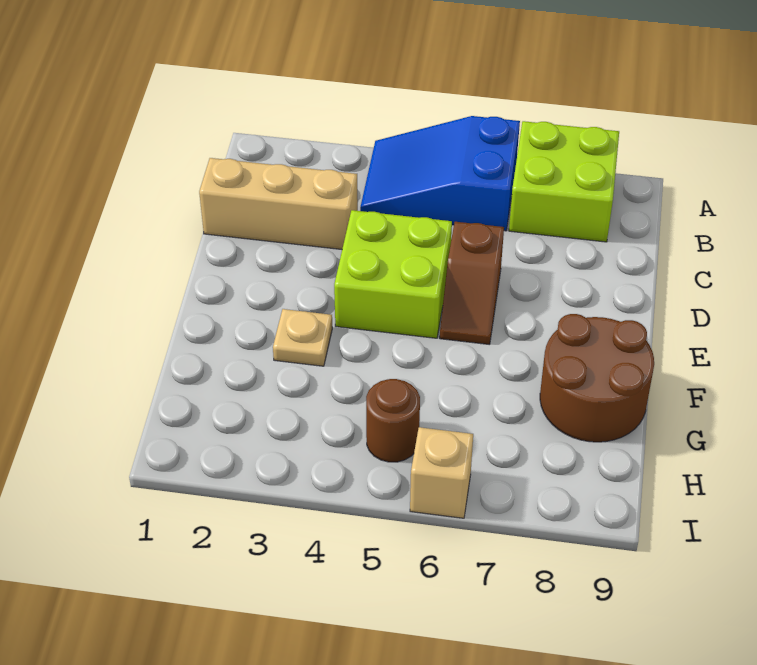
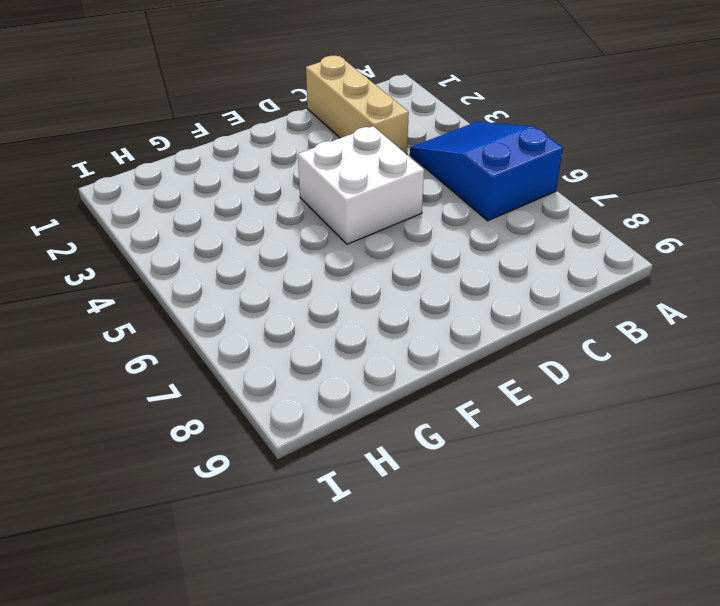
white 2x2 brick [298,126,424,244] -> lime 2x2 brick [334,210,452,338]
none -> lime 2x2 brick [509,121,619,242]
none -> brown 1x2 slope [440,222,504,344]

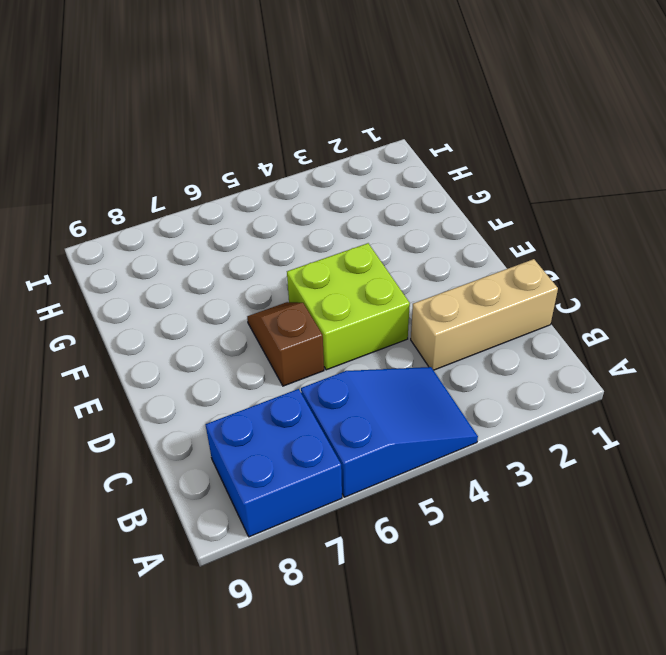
blue 2x2 brick [205,389,342,537] -> lime 2x2 brick [509,121,619,242]
none -> tan 1x1 plate [273,309,332,366]
none -> brown 2x2 round brick [540,314,654,442]

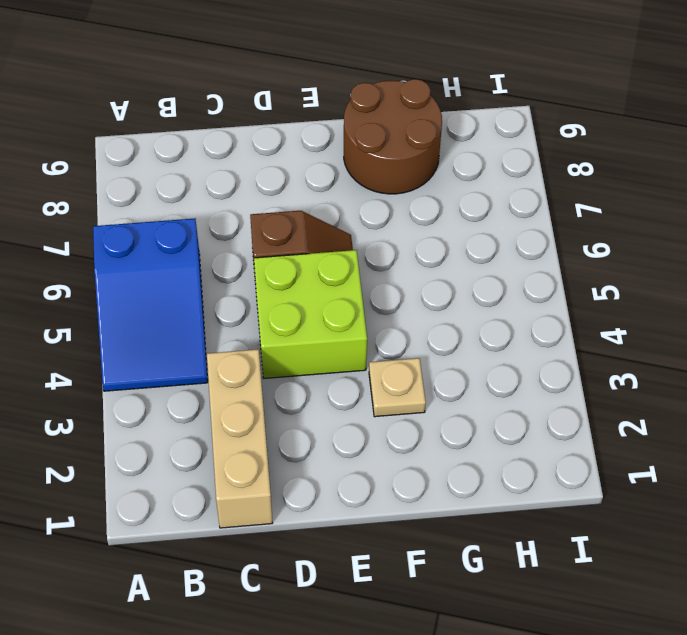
none -> lime 2x2 brick [509,121,619,242]
none -> brown 1x1 round brick [366,379,420,462]

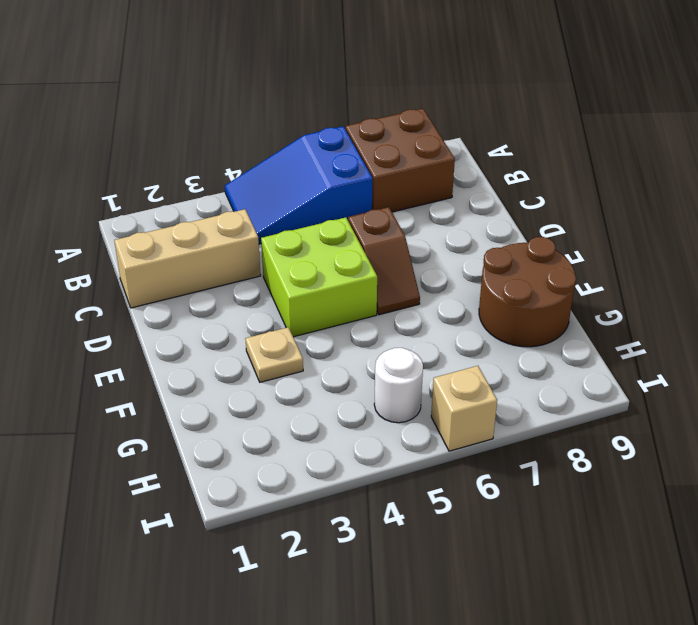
brown 2x2 brick [346,109,455,212] -> lime 2x2 brick [509,121,619,242]
white 1x1 round brick [374,348,423,423] -> brown 1x1 round brick [366,379,420,462]

